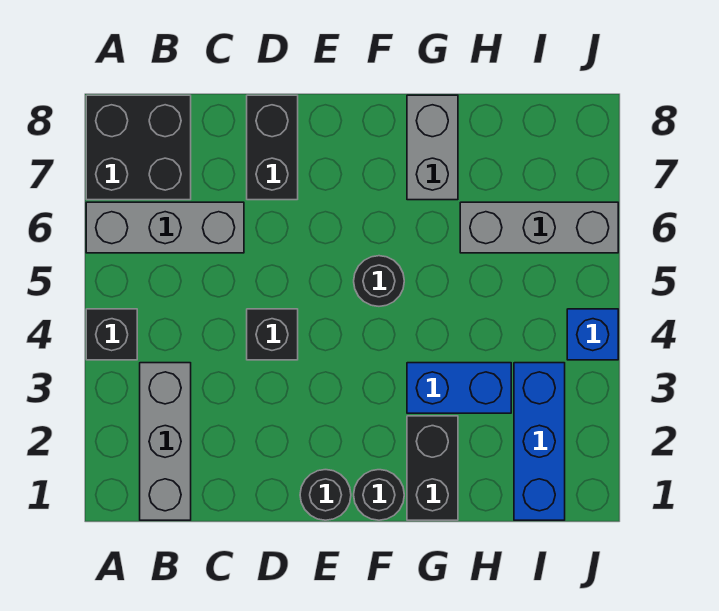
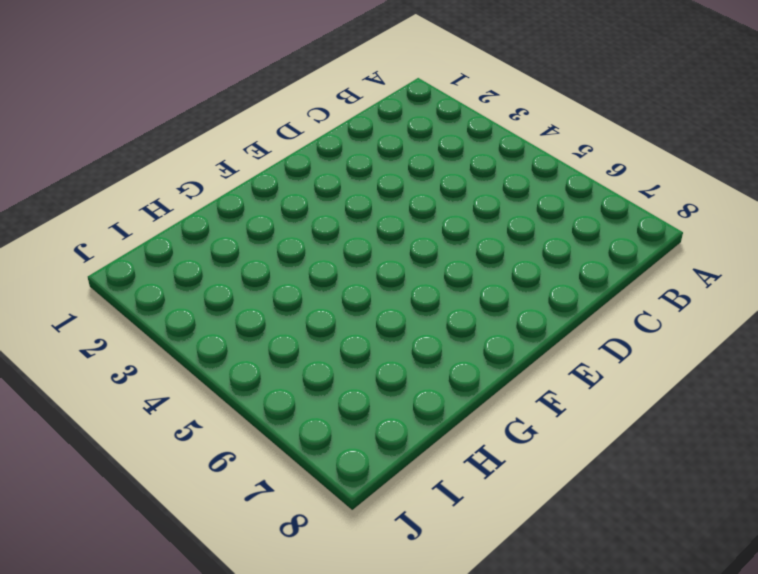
none -> black 1x1 brick [86,309,137,360]
none -> grey 1x3 brick [86,202,244,253]
none -> black 2x2 brick [86,95,191,200]

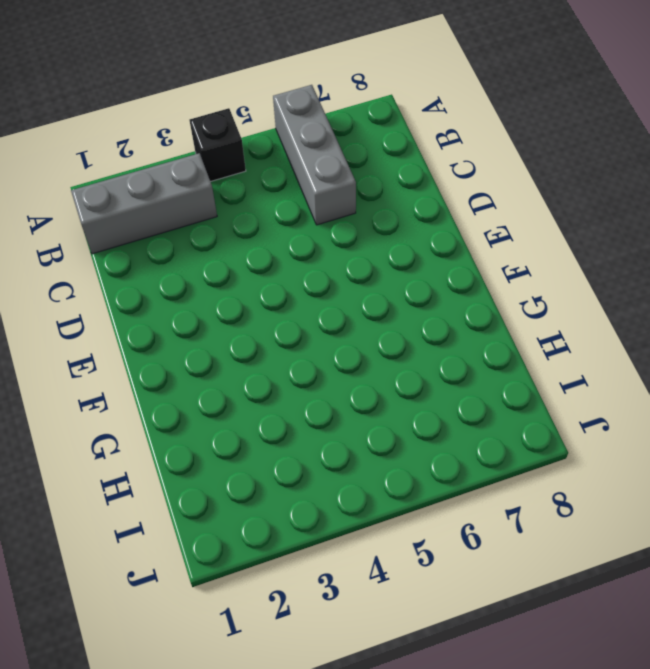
none -> black 2x2 brick [86,95,191,200]
none -> black 1x1 brick [247,309,298,360]
none -> black 1x2 brick [247,95,298,200]

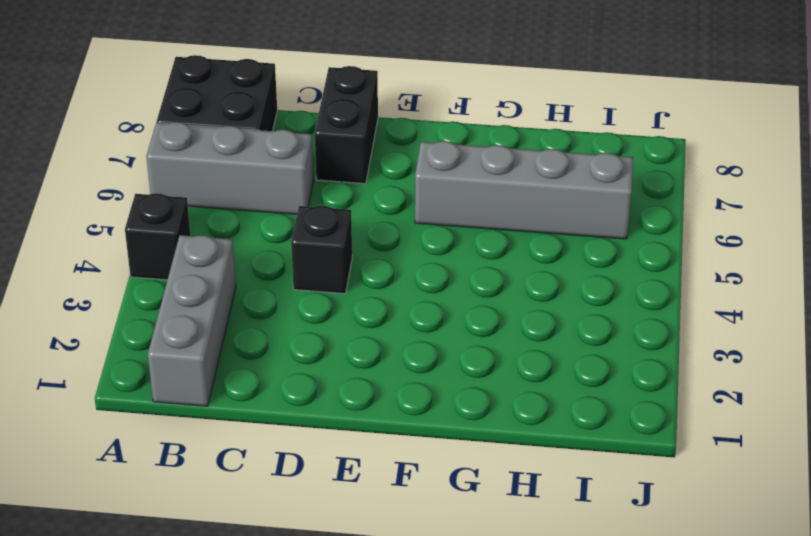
grey 1x4 brick [415,141,633,239] -> grey 1x3 brick [460,202,618,253]
none -> black 1x1 round brick [300,470,351,520]
none -> black 1x1 round brick [354,470,404,520]
none -> black 1x1 round brick [354,256,404,306]

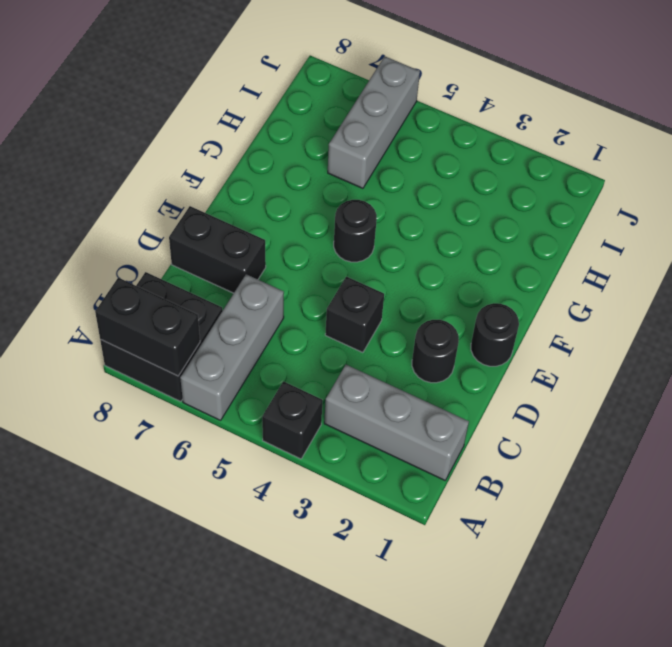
black 1x2 brick [95,278,200,376] -> black 1x2 brick moved to [407,416,458,520]
black 1x1 round brick [412,320,459,383] -> black 1x1 round brick moved to [354,470,404,520]
none -> blue 1x2 brick [407,363,511,413]
none -> grey 1x2 brick [407,95,458,200]
none -> blue 1x3 brick [514,363,565,520]

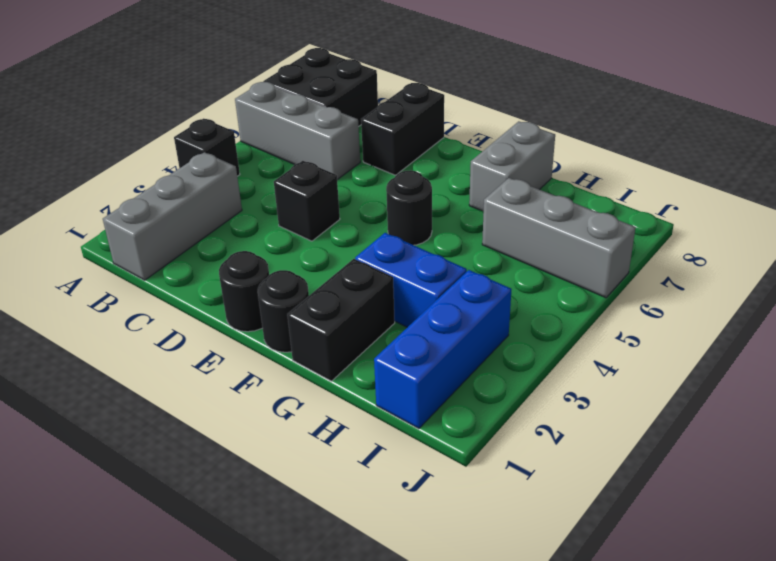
none -> blue 1x1 brick [567,309,618,360]

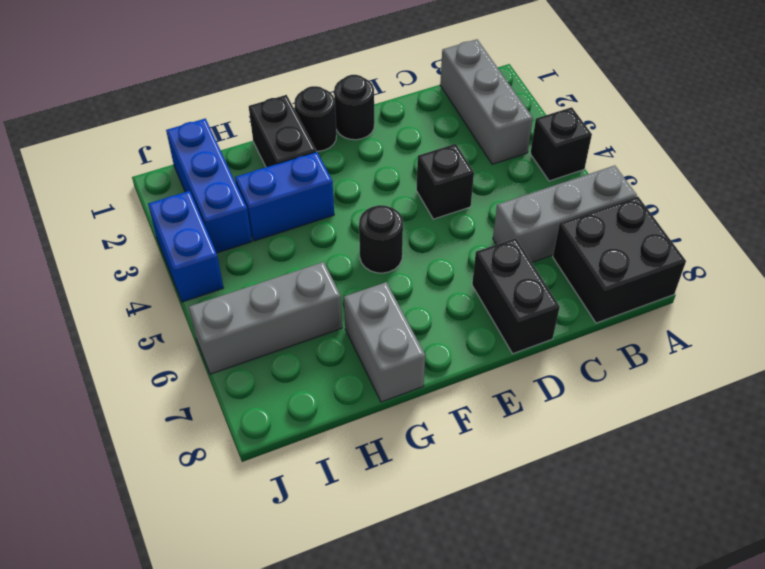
blue 1x2 brick [148,191,223,302] -> blue 1x1 brick [567,309,618,360]

